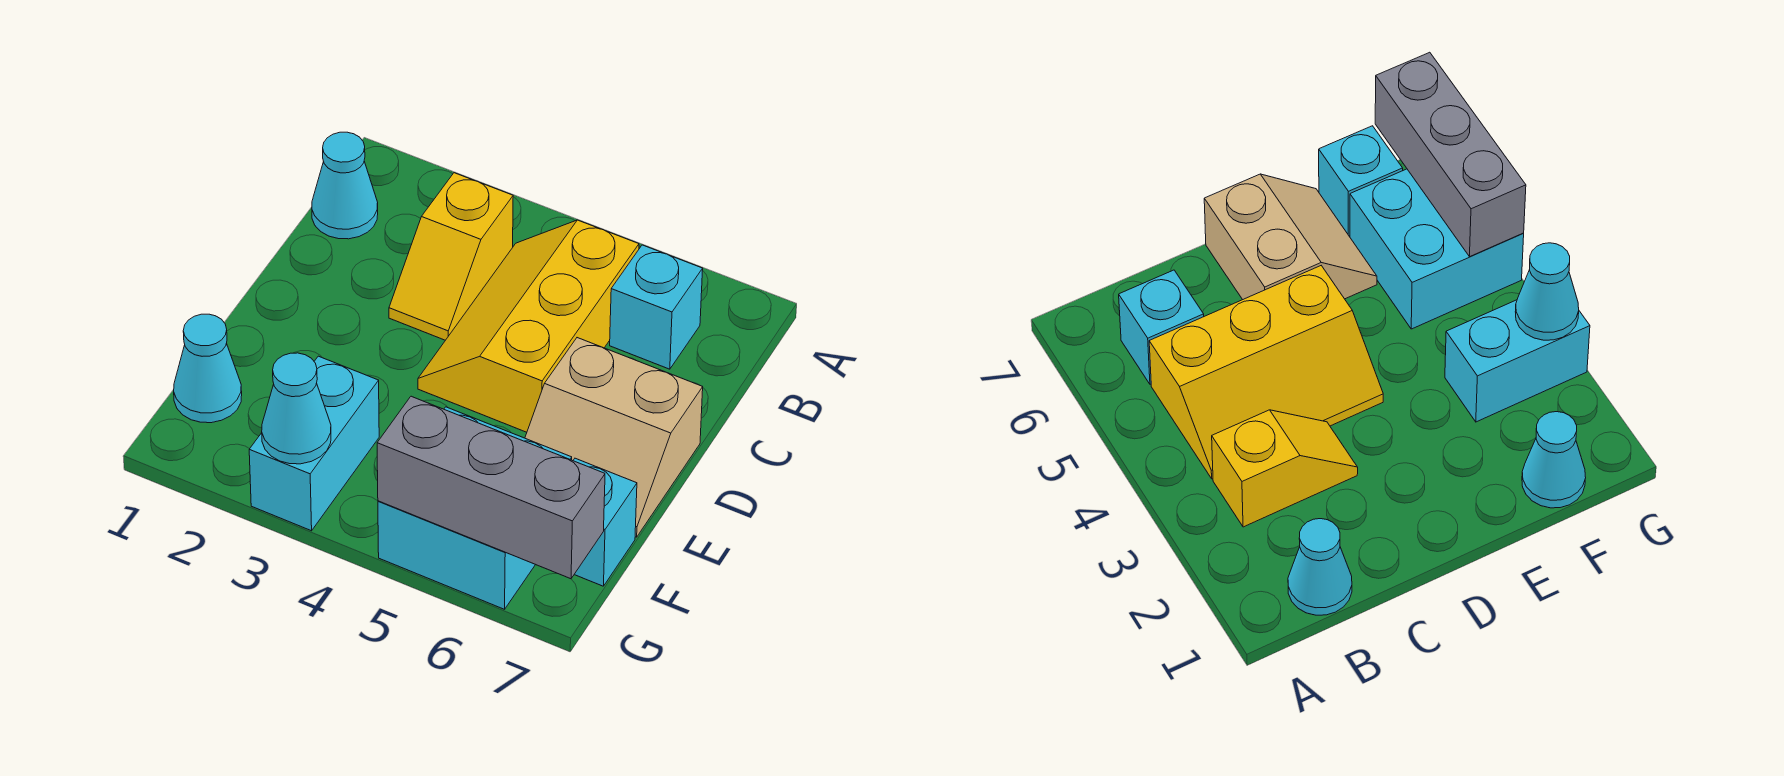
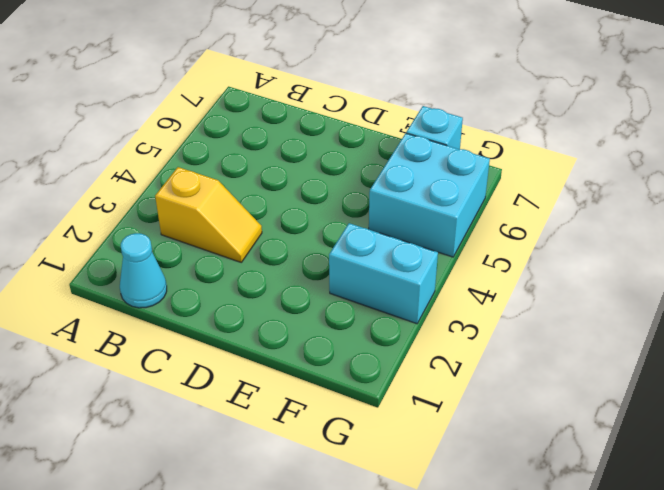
none -> yellow 2x3 slope [418,220,639,432]
none -> cyan 1x1 brick [610,245,703,369]

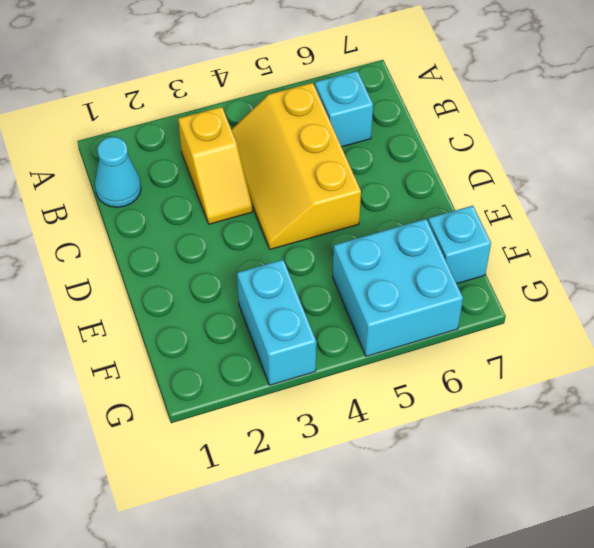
none -> tan 2x2 slope [525,338,703,537]
none -> cyan 1x1 cone [174,314,242,423]

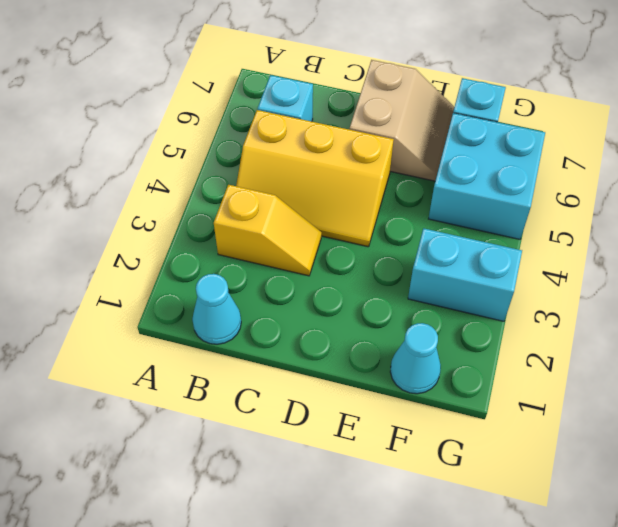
none -> cyan 1x1 cone [262,353,331,464]
none -> grey 1x3 brick [377,396,605,579]

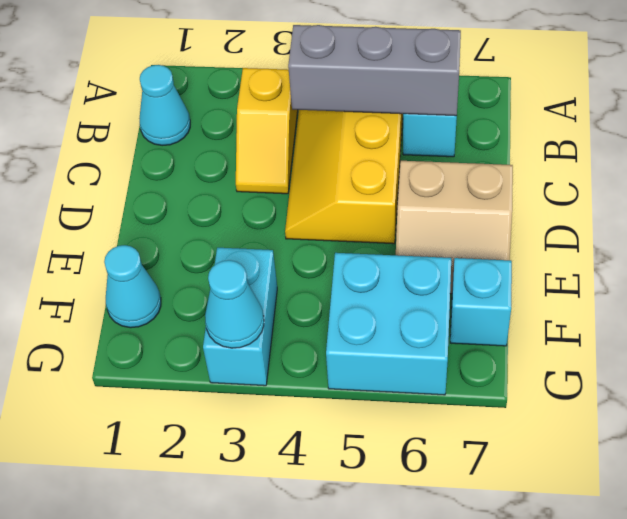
grey 1x3 brick [288,25,461,116] -> grey 1x3 brick moved to [377,396,605,579]

